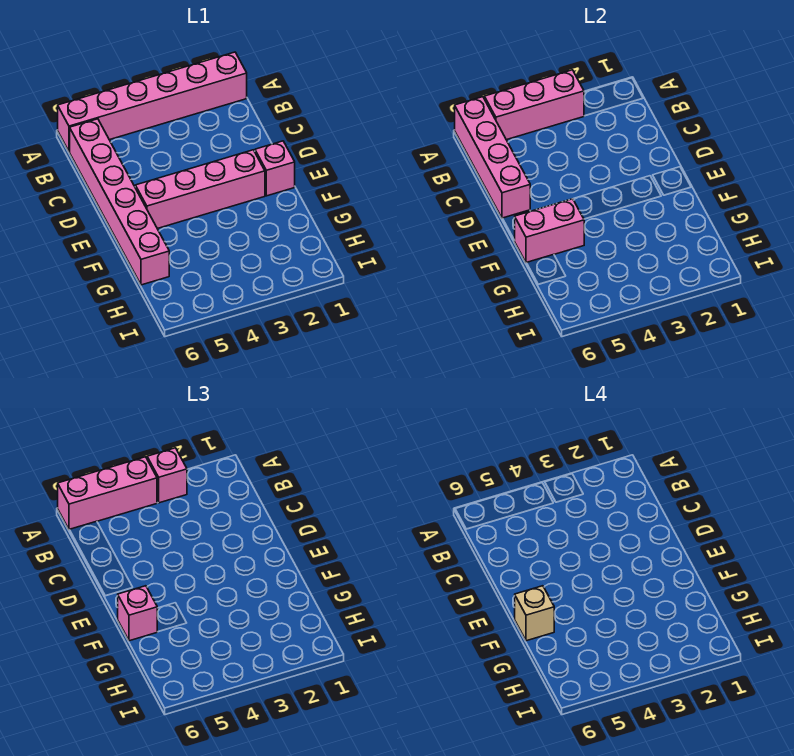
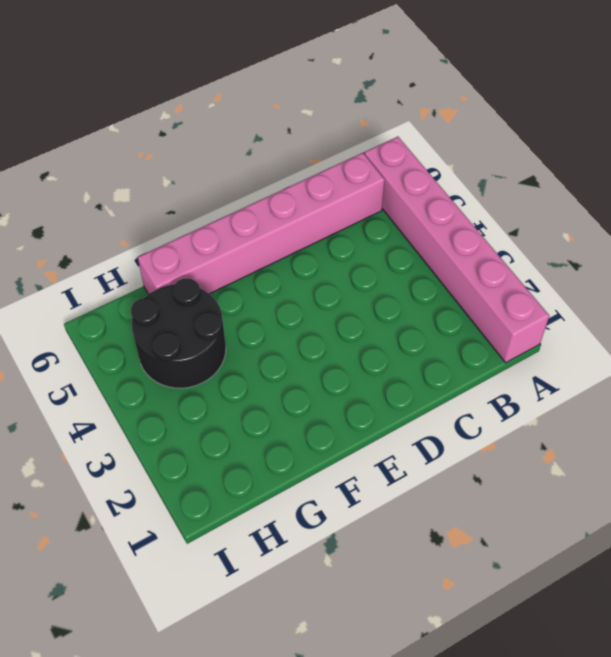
black 2x2 round brick [131,278,226,388] -> none
none -> pink 1x1 brick [255,141,295,196]
none -> pink 1x4 brick [135,150,265,229]

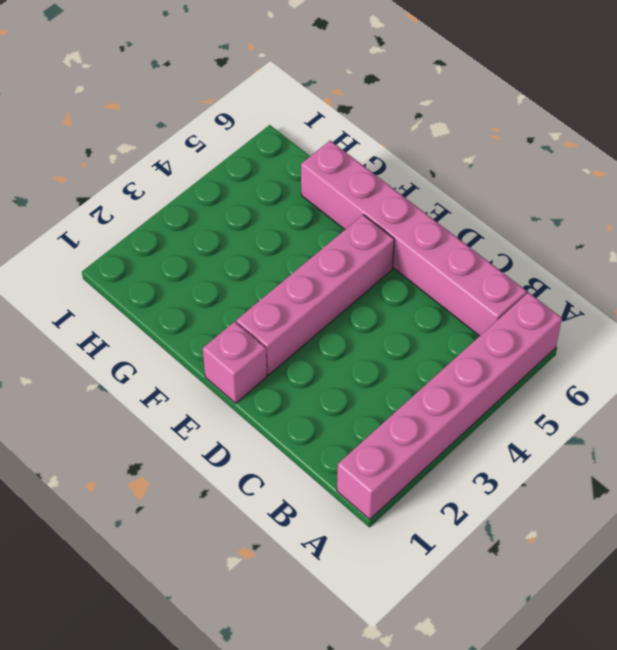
none -> pink 1x3 brick [484,70,584,140]
none -> pink 1x4 brick [455,97,530,218]

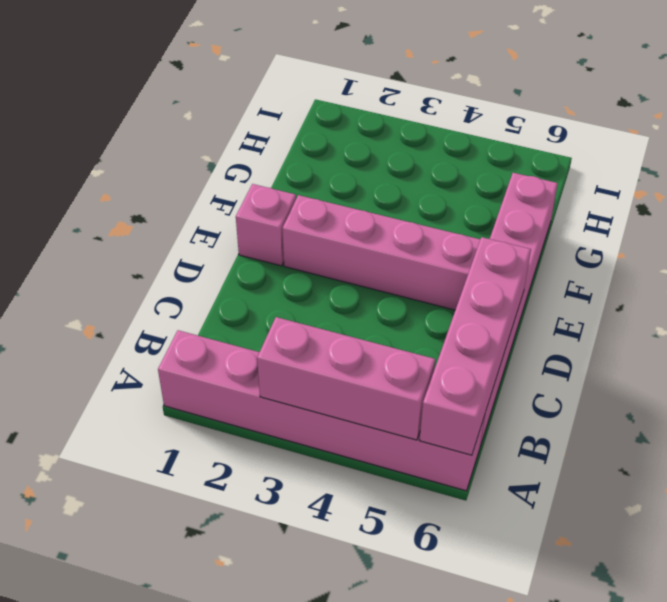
none -> pink 1x2 brick [515,199,584,263]
none -> pink 1x1 brick [147,448,187,503]

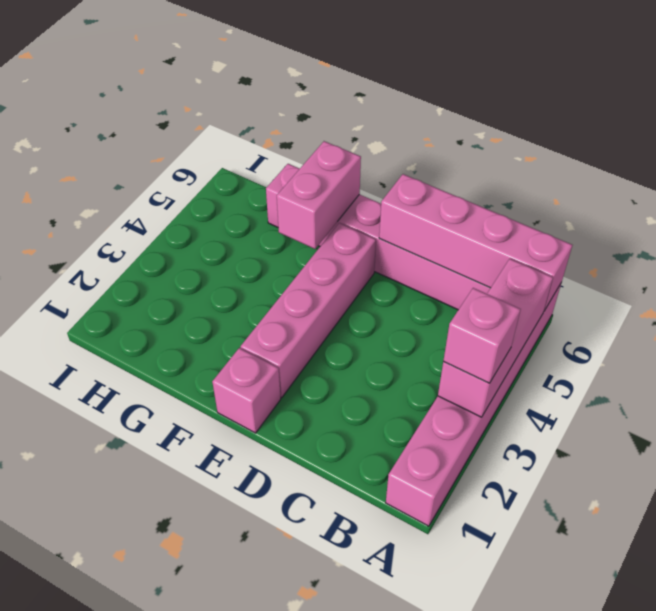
none -> pink 1x3 brick [58,457,157,530]
none -> pink 1x1 brick [118,586,157,641]

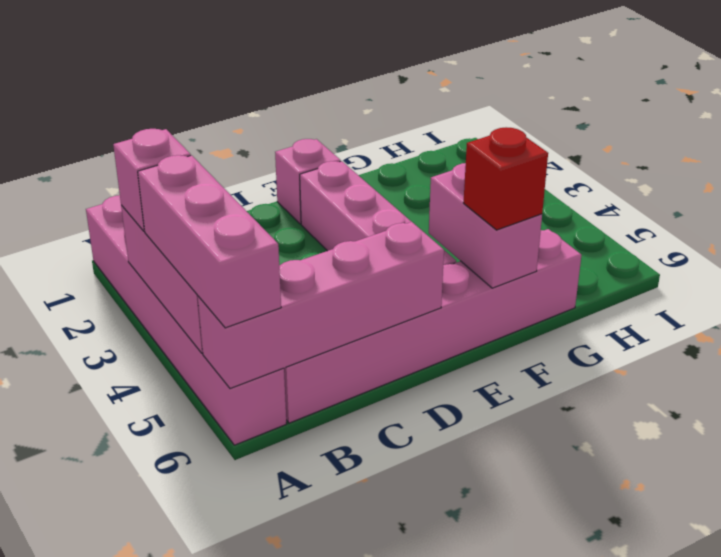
red 1x1 brick [463,127,548,230] -> pink 1x1 brick [118,586,157,641]
none -> tan 1x1 brick [515,586,554,641]

